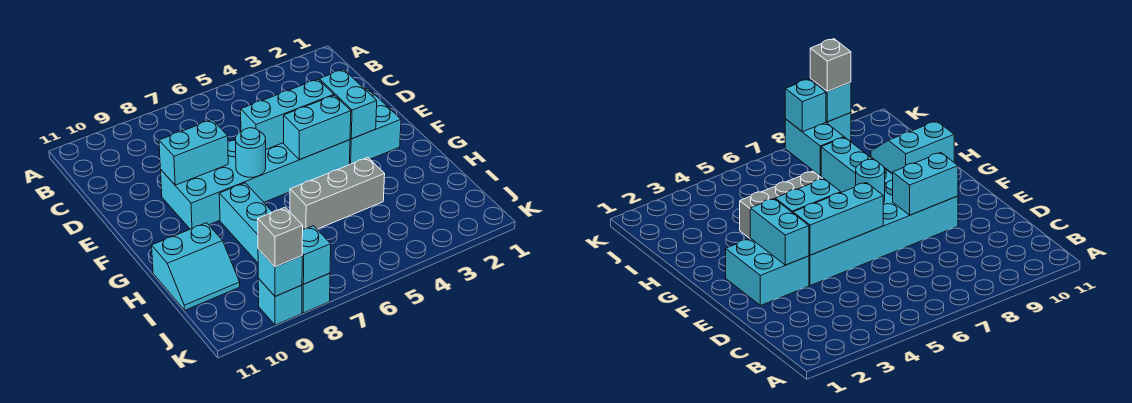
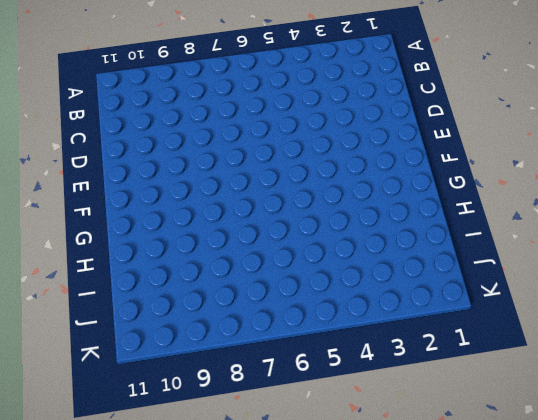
none -> cyan 2x2 brick [349,89,401,165]
none -> cyan 2x6 brick [161,140,350,229]
none -> cyan 1x3 brick [219,183,272,263]

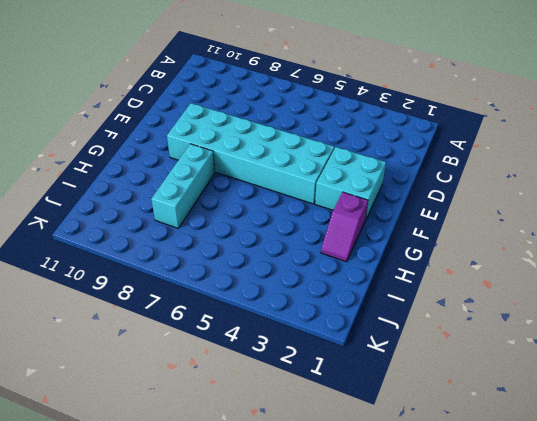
purple 1x2 slope [321,192,368,262] -> none
none -> grey 1x3 brick [290,157,385,229]
none -> cyan 2x2 slope [152,223,240,310]
none -> cyan 1x2 brick [302,273,330,313]

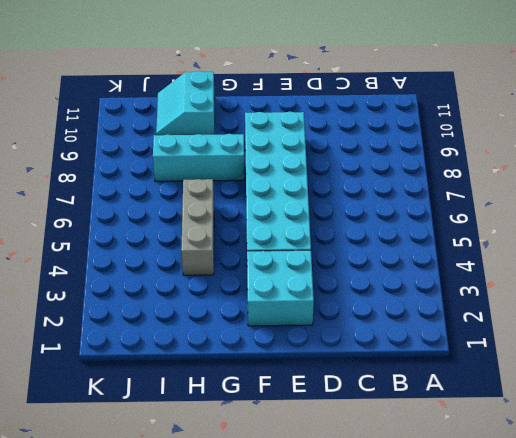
none -> cyan 1x2 brick [302,273,330,313]
none -> cyan 1x1 brick [258,279,302,325]
none -> cyan 1x2 brick [319,69,377,139]

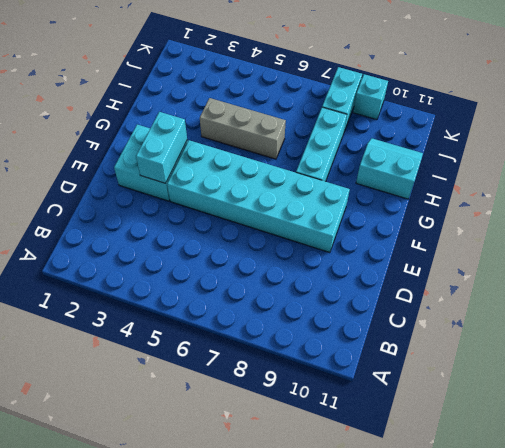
none -> cyan 1x3 brick [241,79,334,149]
none -> cyan 1x2 brick [159,120,228,185]
none -> cyan 1x2 brick [284,95,351,160]

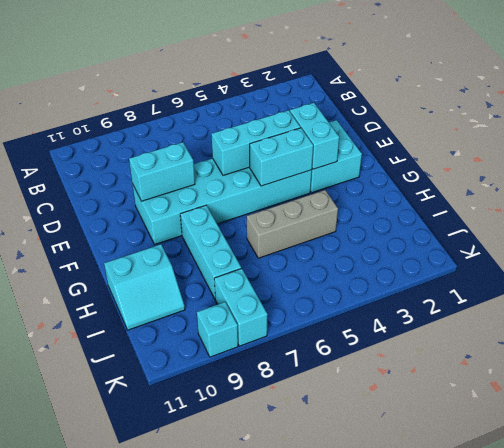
none -> cyan 1x1 round brick [235,128,266,177]
none -> cyan 1x1 brick [302,226,331,284]
none -> cyan 1x1 brick [258,249,302,296]

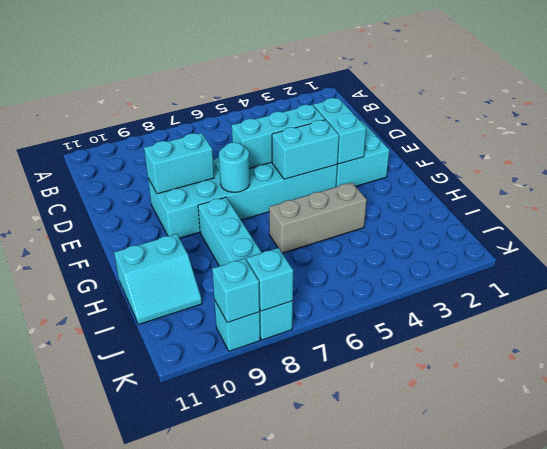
none -> grey 1x1 brick [258,207,303,267]

